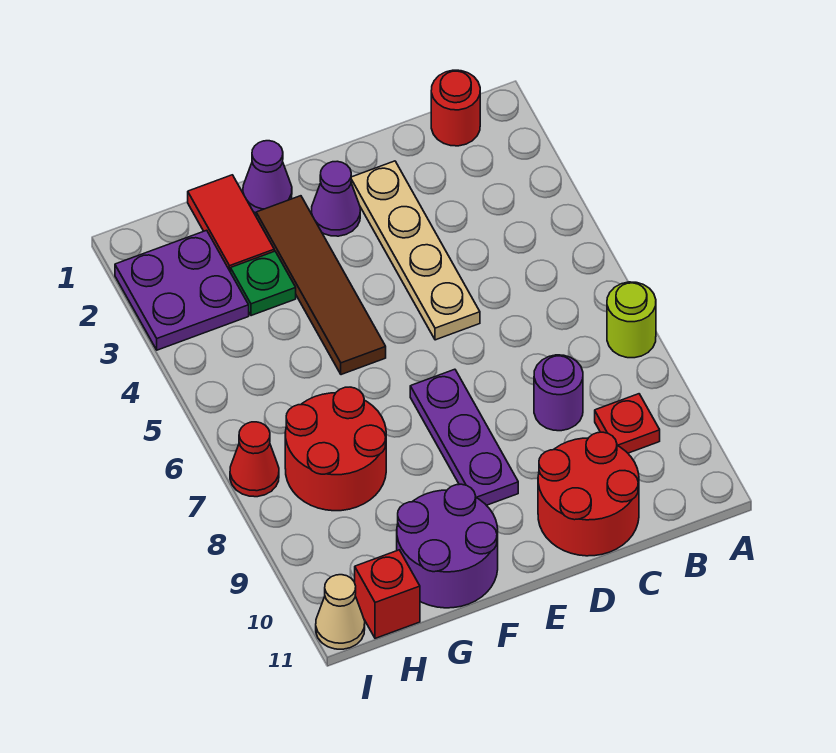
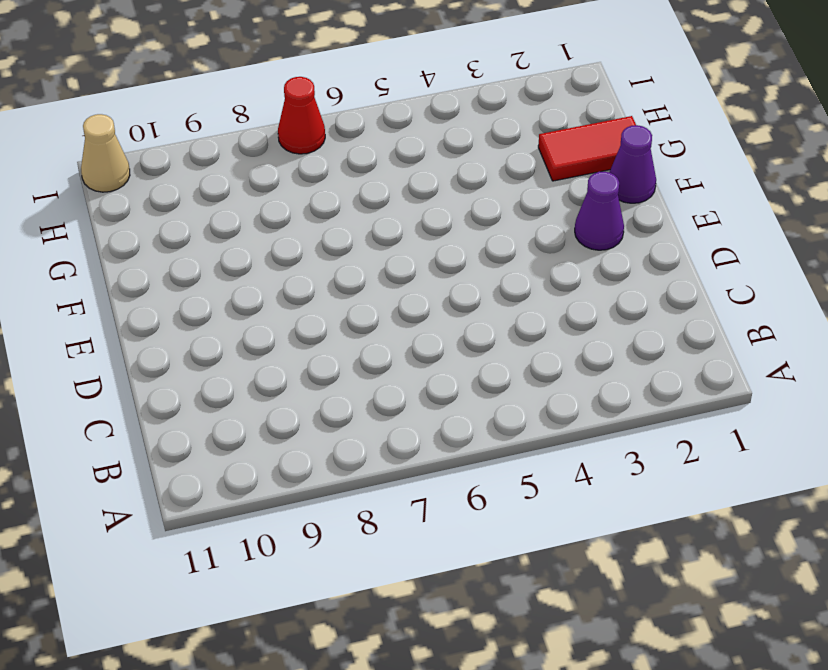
none -> lime 1x1 round brick [607,282,656,358]
none -> red 1x1 round brick [431,70,480,146]
none -> red 1x1 plate [595,394,660,453]

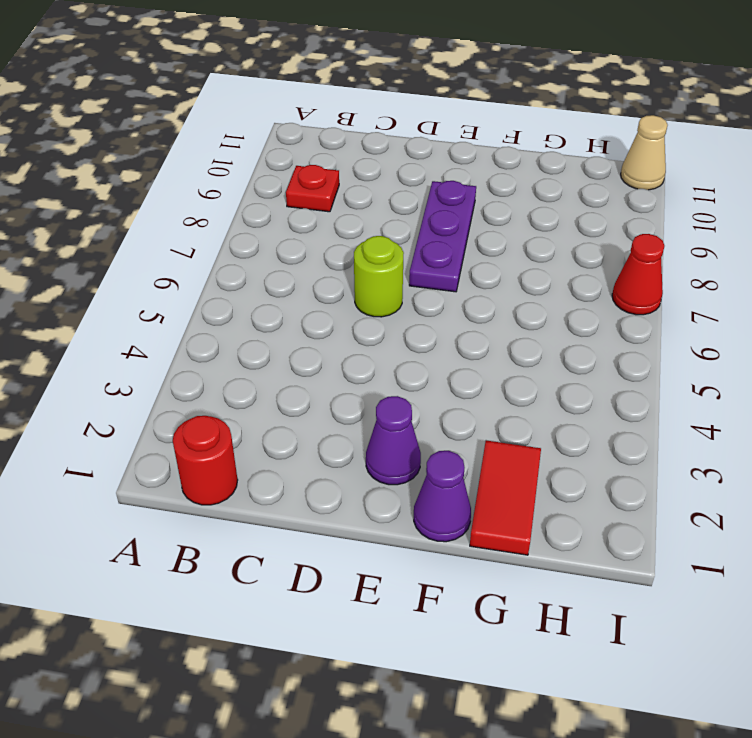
lime 1x1 round brick [354,236,404,317] -> lime 1x1 round brick moved to [607,282,656,358]
none -> purple 1x1 round brick [534,355,583,431]
none -> red 2x2 round brick [538,432,639,556]
none -> tan 1x4 plate [351,161,480,340]

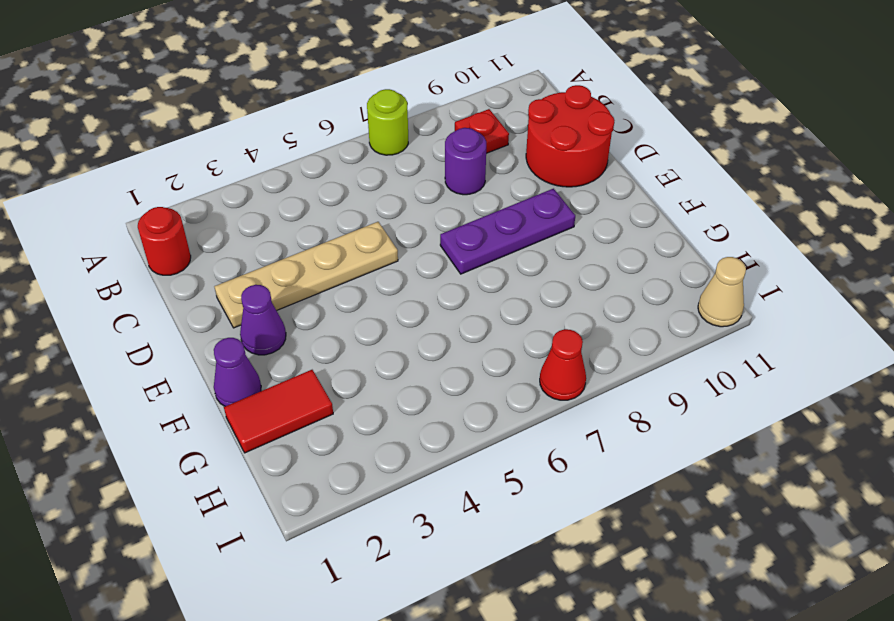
none -> brown 1x4 tile [256,196,386,375]
none -> purple 2x2 round brick [397,484,498,608]
none -> green 1x1 plate [231,251,296,316]

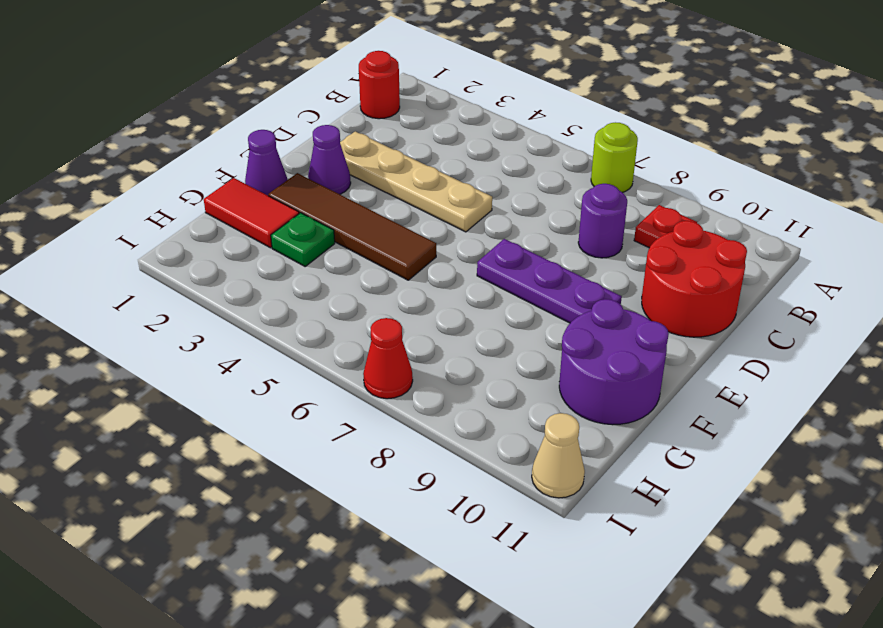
none -> red 2x2 round brick [285,387,386,511]
none -> purple 2x2 plate [115,230,249,350]
none -> red 1x1 brick [355,550,420,638]

